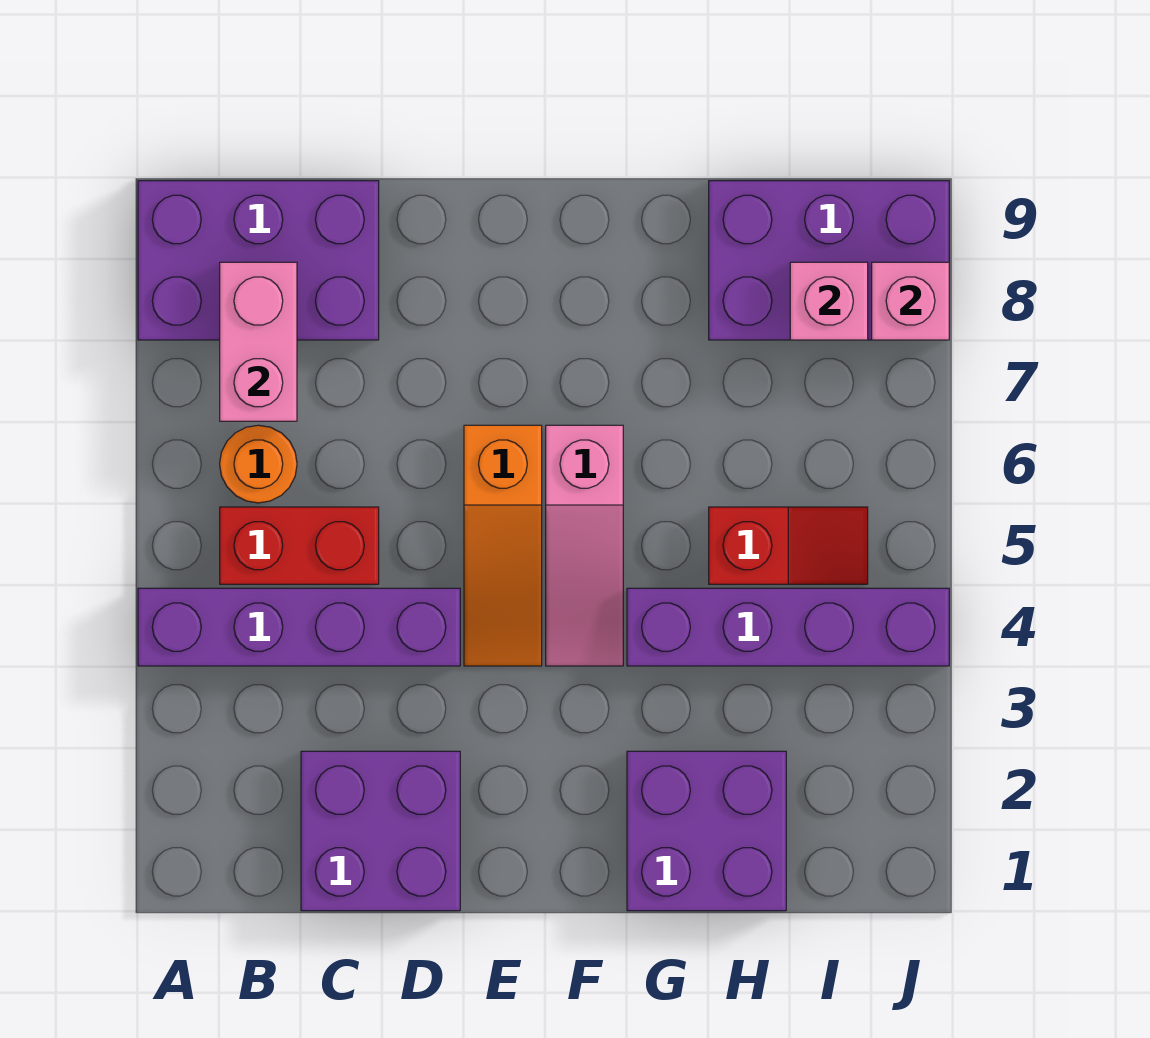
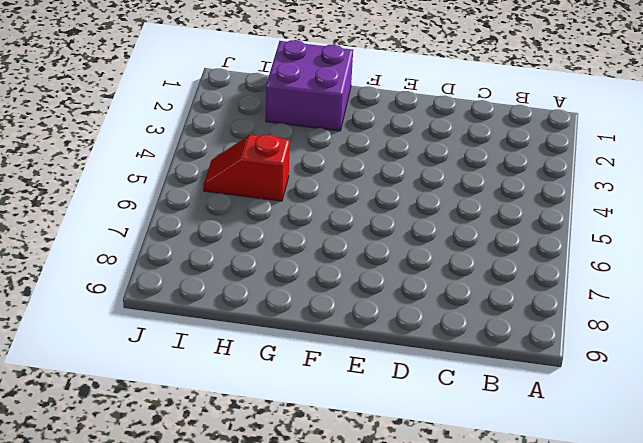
none -> purple 1x4 brick [138,588,460,666]
none -> purple 2x3 brick [138,181,379,340]
none -> red 1x2 brick [220,507,379,584]

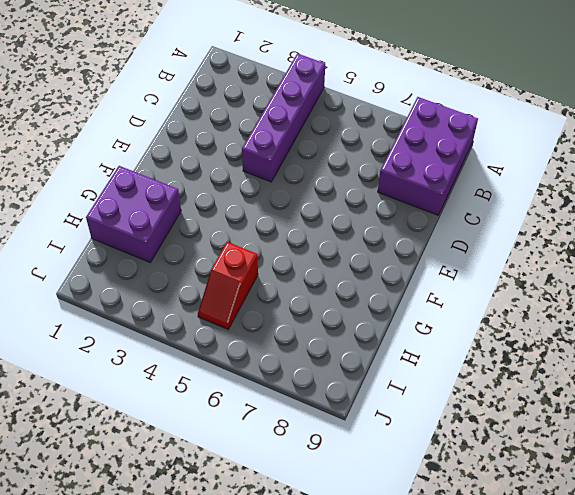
none -> red 1x2 brick [220,507,379,584]
none -> orange 1x1 round brick [220,425,297,503]
none -> purple 2x2 brick [301,751,460,911]

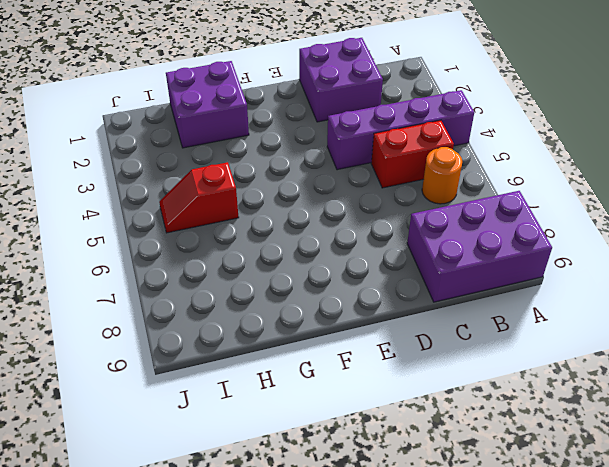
none -> orange 1x3 slope [464,425,542,666]
none -> pink 1x3 slope [546,425,623,666]
none -> purple 1x4 brick [627,588,949,666]

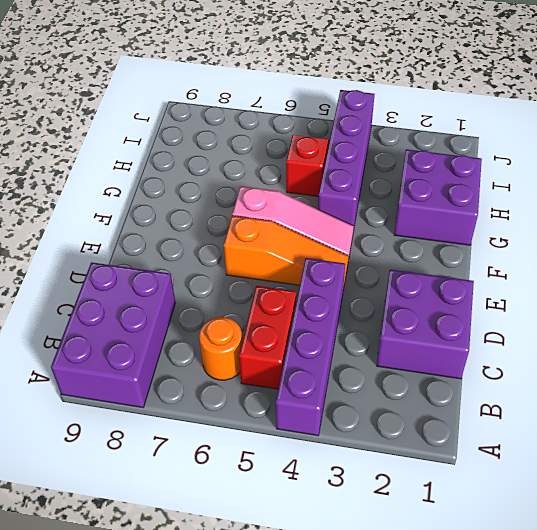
none -> purple 2x3 brick [709,181,949,340]
none -> pink 1x2 brick [220,262,297,421]
none -> pink 1x1 brick [790,262,868,340]

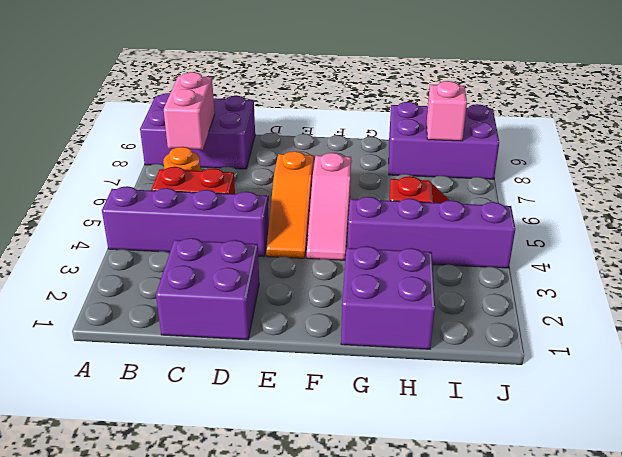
none -> pink 1x1 brick [872,262,949,340]

